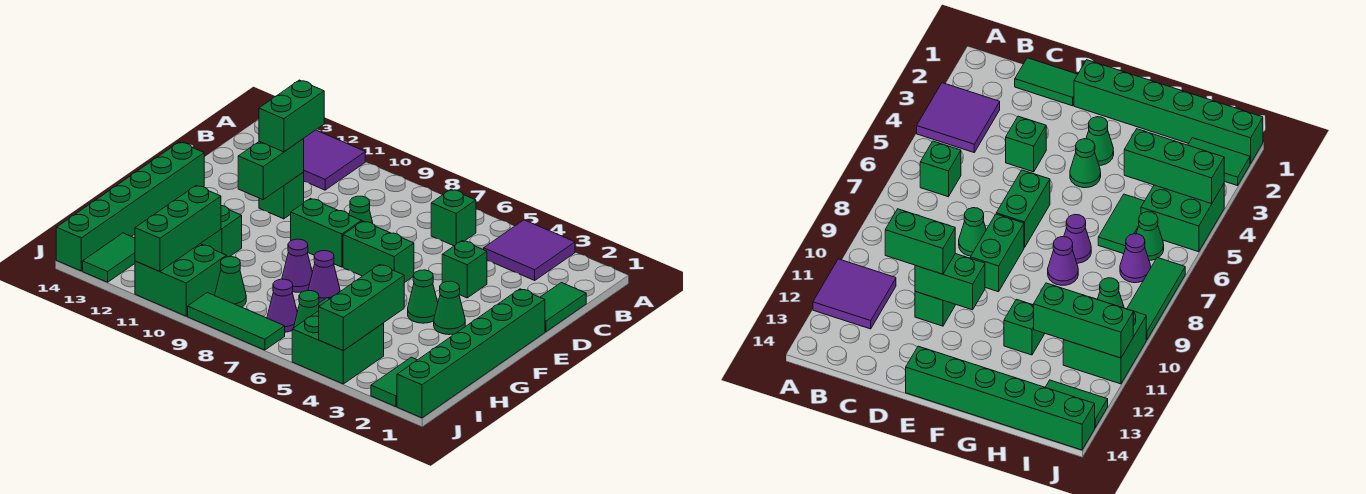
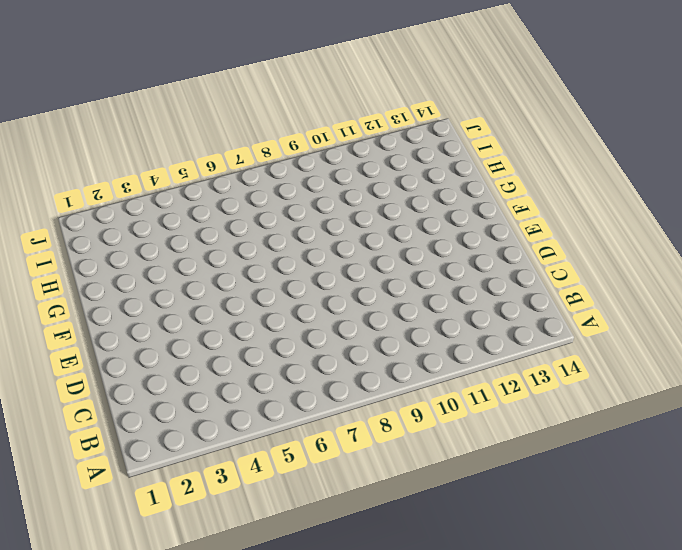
none -> purple 2x2 tile [484,220,575,280]
none -> purple 2x2 tile [303,130,365,190]
none -> green 1x1 brick [431,189,476,246]

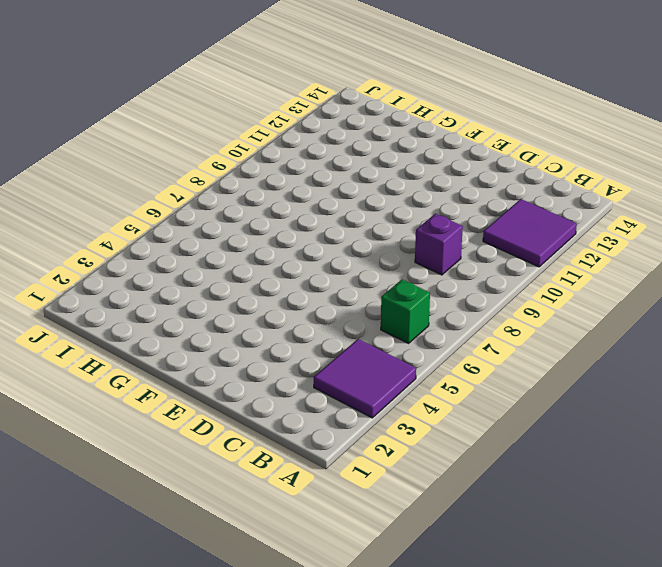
purple 1x1 brick [415,214,463,275] -> none
none -> green 1x2 tile [540,283,586,332]
none -> green 1x1 brick [442,241,487,298]
none -> green 1x1 cone [349,196,373,224]

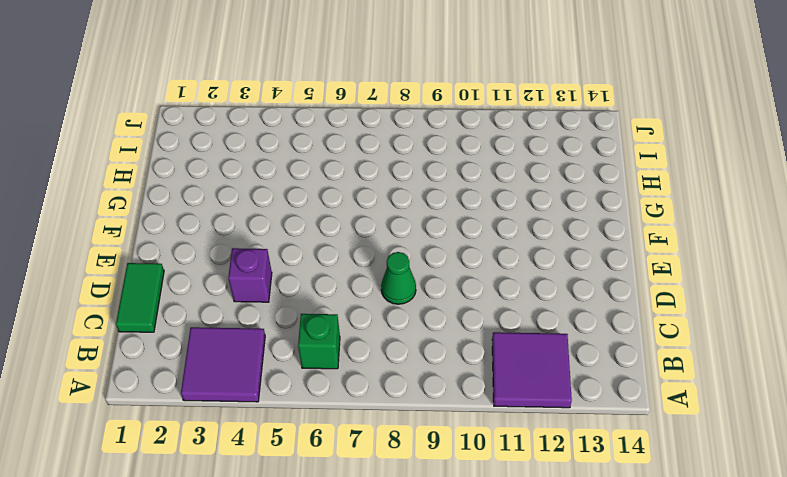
purple 1x1 brick [228,248,272,302] -> green 1x1 brick [442,241,487,298]
none -> green 1x1 brick [259,172,304,219]
none -> green 1x6 brick [397,289,545,418]
none -> green 1x2 brick [343,221,414,283]

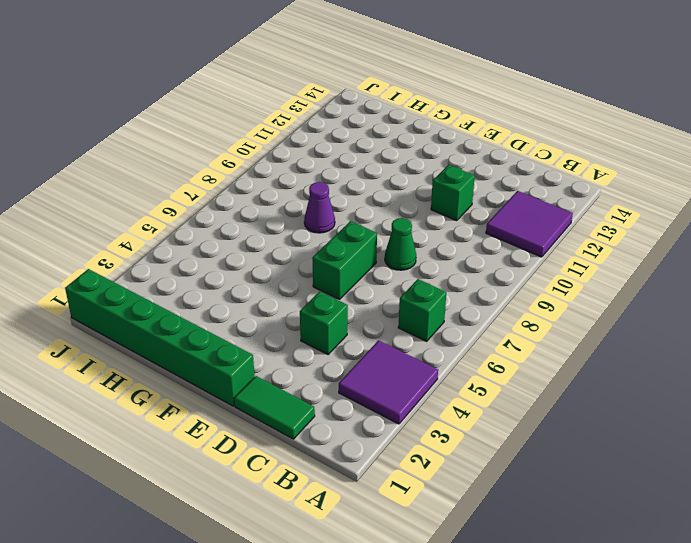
none -> green 1x2 brick [291,199,362,267]
none -> green 1x6 brick [56,142,204,271]
none -> green 1x1 cone [434,281,465,335]

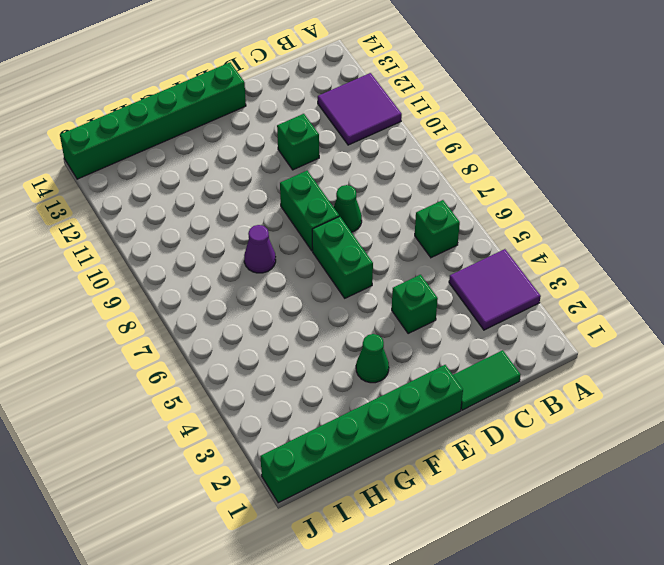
none -> green 1x1 cone [408,270,438,323]
none -> purple 1x1 cone [308,251,340,303]
none -> green 1x1 brick [200,206,242,257]

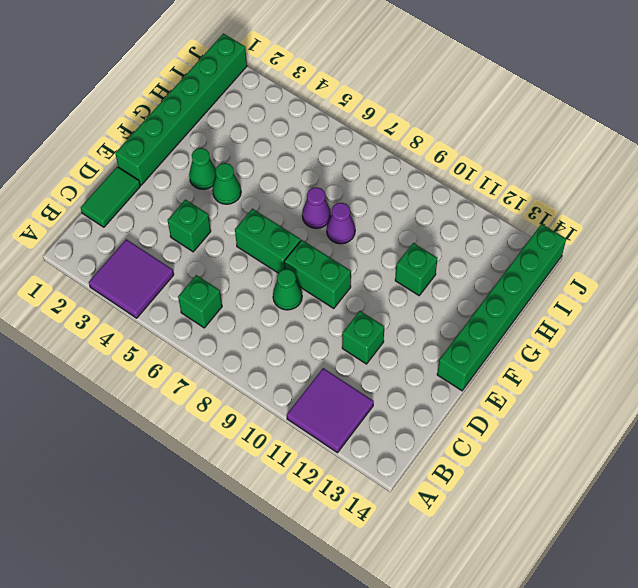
none -> green 1x2 tile [1098,194,1144,254]
none -> green 1x2 tile [371,357,417,407]
none -> green 2x2 brick [292,311,384,384]

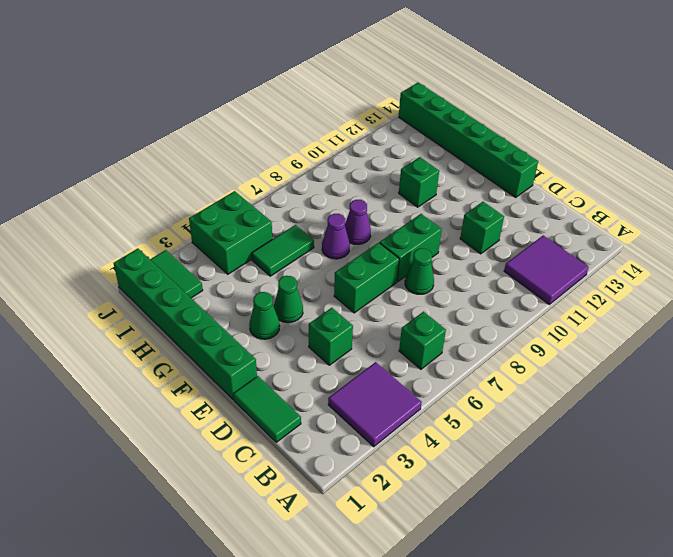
none -> green 1x1 cone [294,290,319,327]
none -> purple 1x1 cone [267,279,297,332]
none -> green 1x1 cone [215,257,246,307]

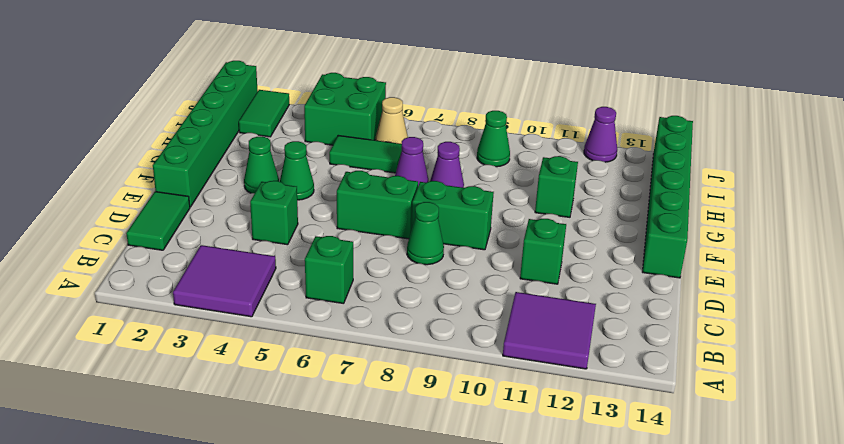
tan 1x1 cone [375,97,408,144] -> green 1x1 cone [294,290,319,327]
purple 1x1 cone [584,107,617,162] -> purple 1x1 cone moved to [267,279,297,332]
none -> green 2x2 brick [135,244,227,316]
none -> green 1x2 tile [83,233,135,282]
none -> green 1x3 tile [188,293,285,350]

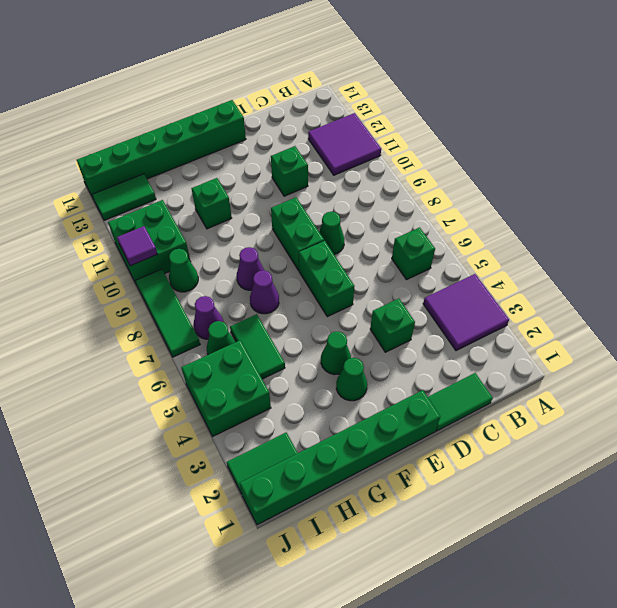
purple 1x1 tile [117,226,157,266] -> none
none -> green 1x2 brick [238,139,304,200]
none -> green 1x3 brick [319,265,404,351]
none -> green 1x3 brick [135,186,221,271]

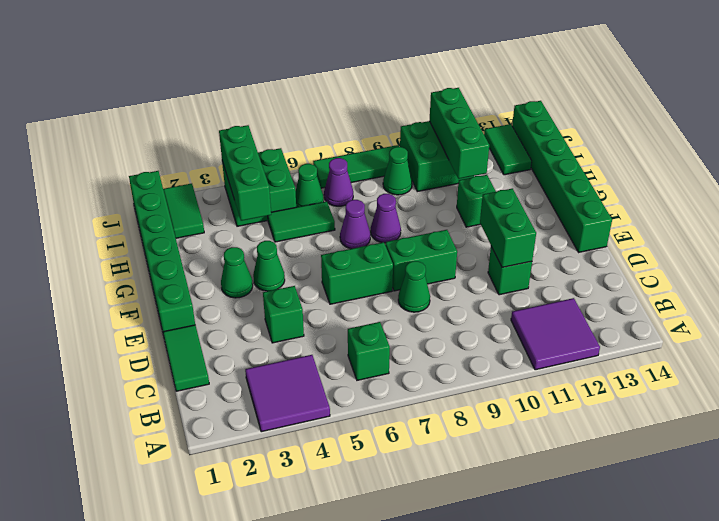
none -> green 1x2 brick [259,80,324,152]

